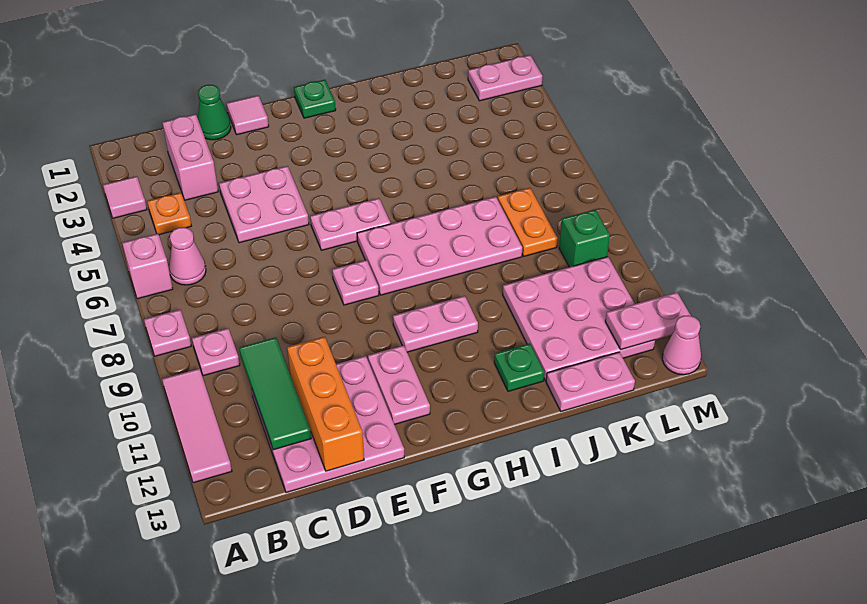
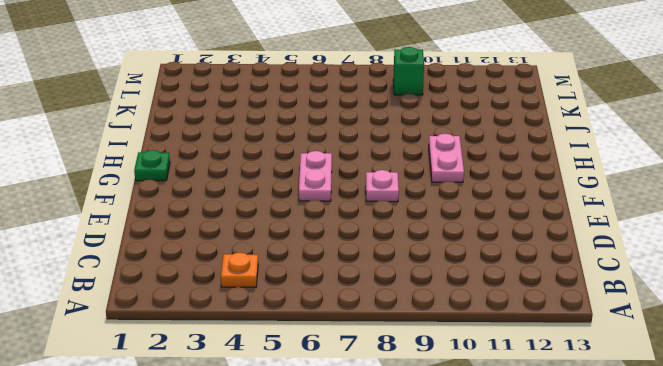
none -> pink 1x1 tile [103,176,147,218]
none -> pink 1x1 brick [122,234,173,299]
none -> pink 1x1 plate [144,310,191,356]

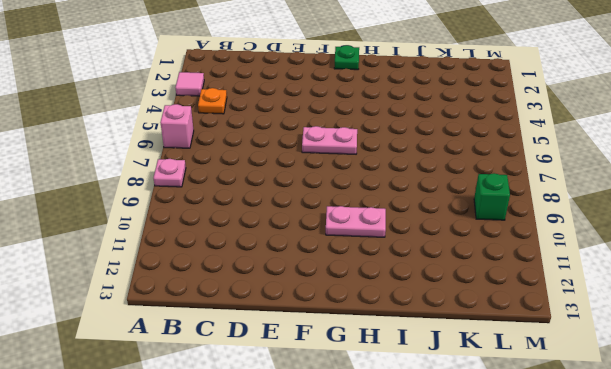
none -> pink 1x3 tile [162,369,232,483]
none -> pink 1x1 cone [169,227,206,285]
none -> pink 1x1 plate [192,328,240,376]

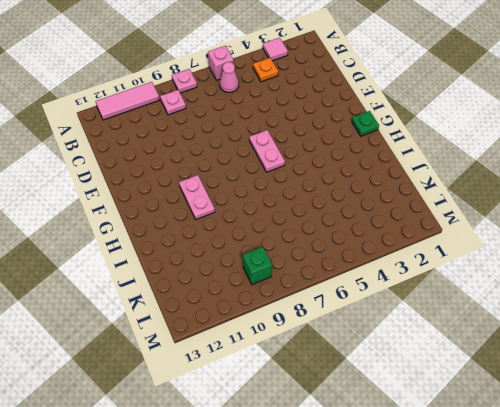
none -> pink 1x2 brick [162,114,218,200]
none -> pink 3x3 plate [252,356,404,493]
none -> green 1x1 cone [197,85,231,140]

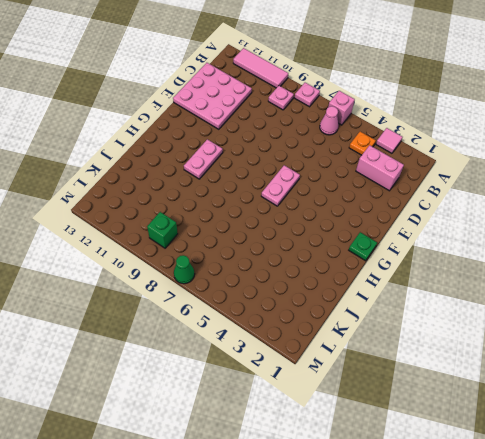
green 1x1 cone [174,255,195,284] -> green 1x1 cone moved to [197,85,231,140]
none -> pink 2x2 plate [219,166,309,243]
none -> pink 1x1 tile [227,95,269,135]
none -> pink 1x1 plate [332,260,379,305]

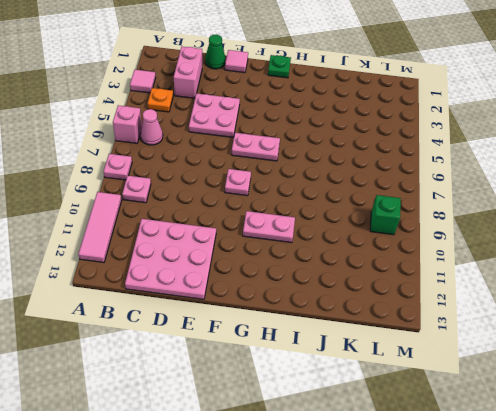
none -> pink 1x2 plate [368,345,430,424]
none -> pink 2x4 plate [357,197,522,295]
none -> green 1x1 plate [494,343,544,391]

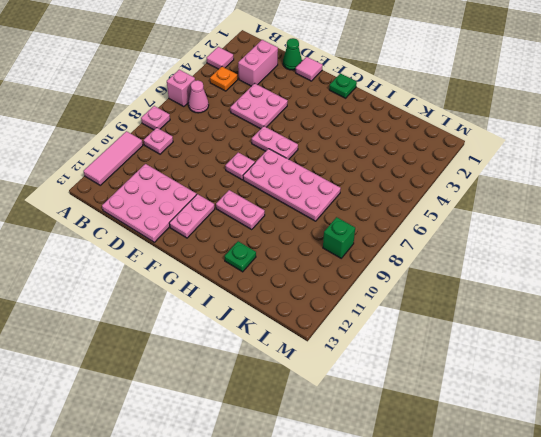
none -> pink 3x3 plate [503,257,655,381]
none -> pink 1x2 plate [546,352,635,411]
none -> orange 1x2 plate [498,188,558,256]

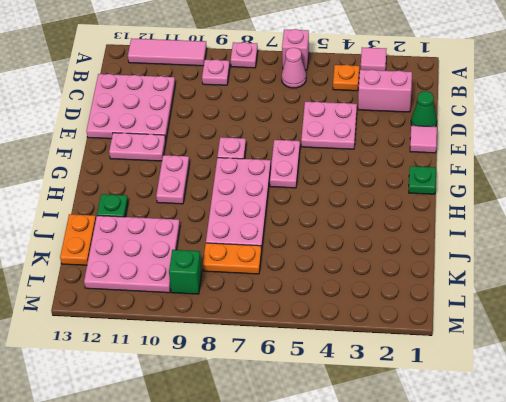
orange 1x2 plate [60,214,96,265] -> pink 1x2 plate [546,352,635,411]
none -> pink 1x2 plate [468,55,542,101]
none -> pink 1x1 cone [662,315,701,375]
none -> green 1x3 tile [239,337,311,450]

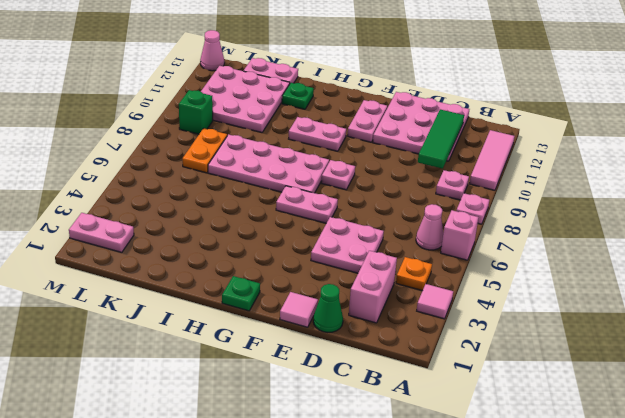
none -> orange 1x3 brick [287,337,364,471]
none -> pink 1x2 plate [605,292,691,350]

